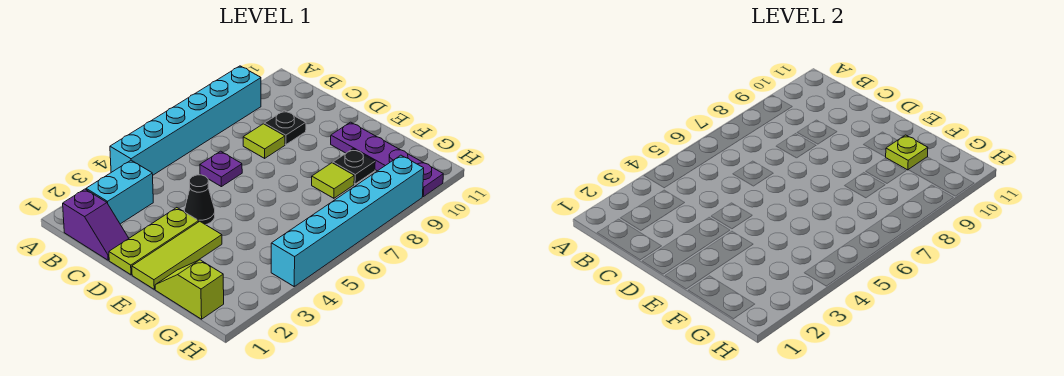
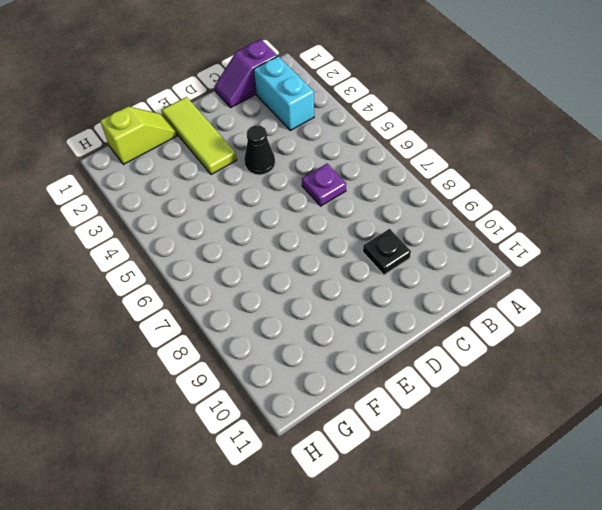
none -> cyan 1x6 brick [110,66,261,175]
none -> lime 1x1 tile [243,124,285,158]
none -> lime 1x3 plate [109,208,199,275]

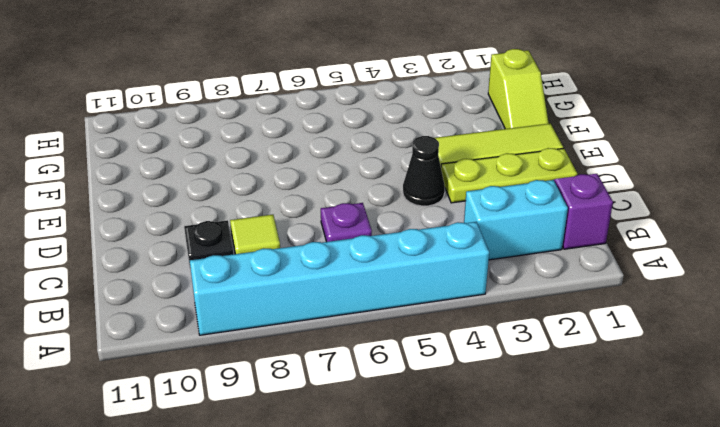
none -> purple 1x4 plate [331,122,443,197]
none -> lime 1x1 tile [312,163,354,198]
none -> black 1x1 plate [333,149,375,184]

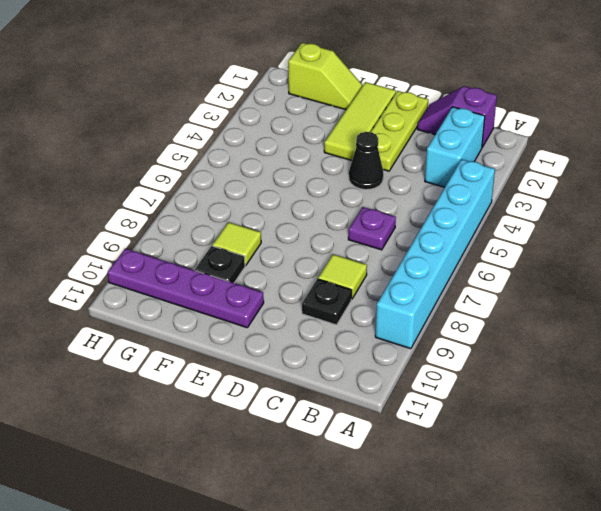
none -> cyan 1x6 brick [271,155,424,286]
none -> lime 1x1 plate [886,135,928,170]

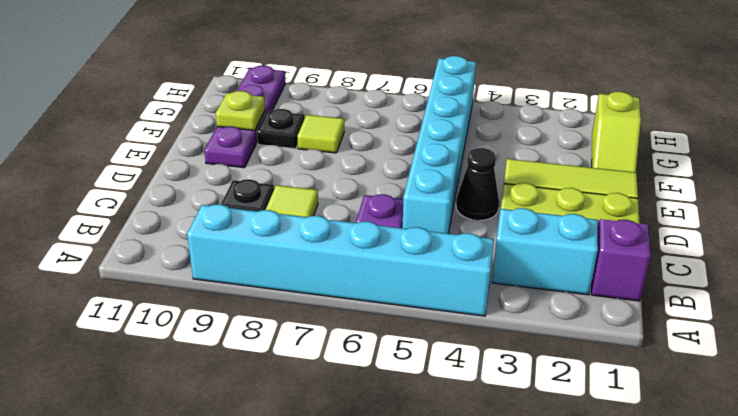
cyan 1x6 brick [402,56,476,234] -> cyan 1x6 brick turned to [271,155,424,286]

